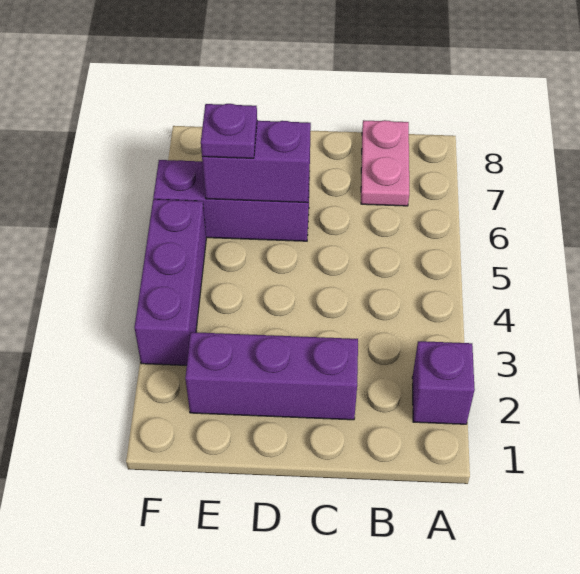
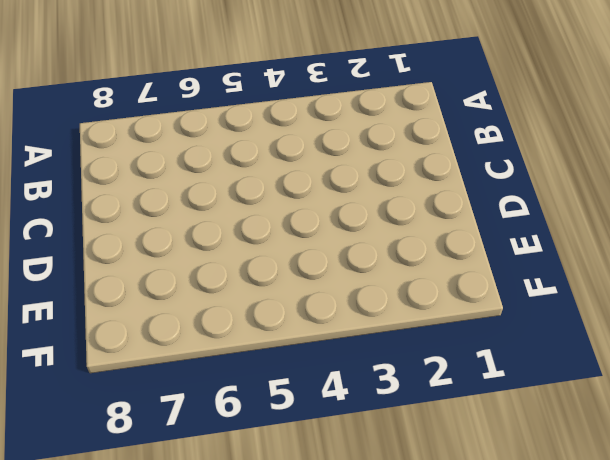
none -> purple 1x1 brick [412,341,475,424]
none -> pink 1x2 plate [361,120,409,206]

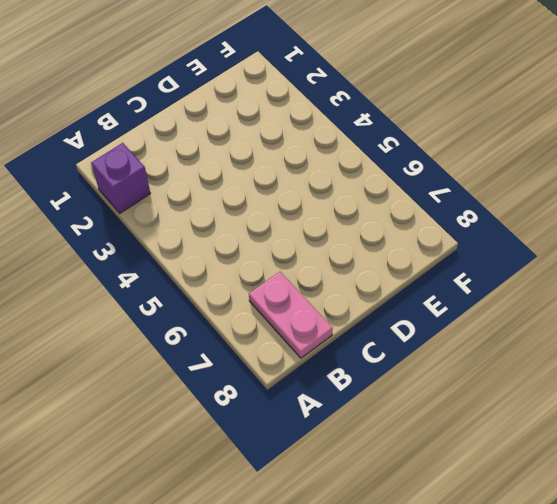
none -> purple 1x3 brick [185,332,358,420]
none -> purple 1x3 brick [153,160,310,241]

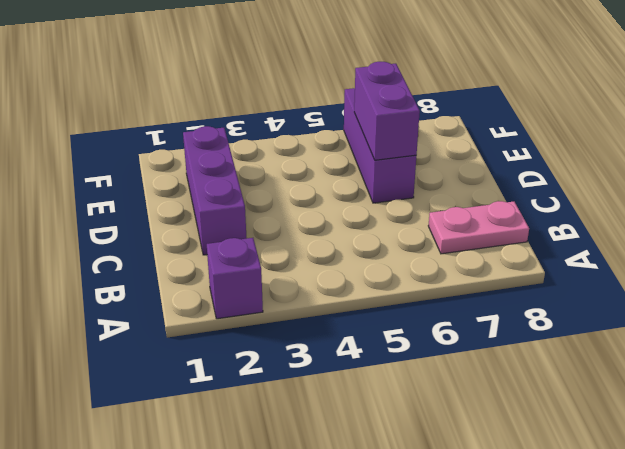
none -> purple 1x3 brick [134,199,206,365]
none -> purple 1x1 plate [201,104,257,158]

